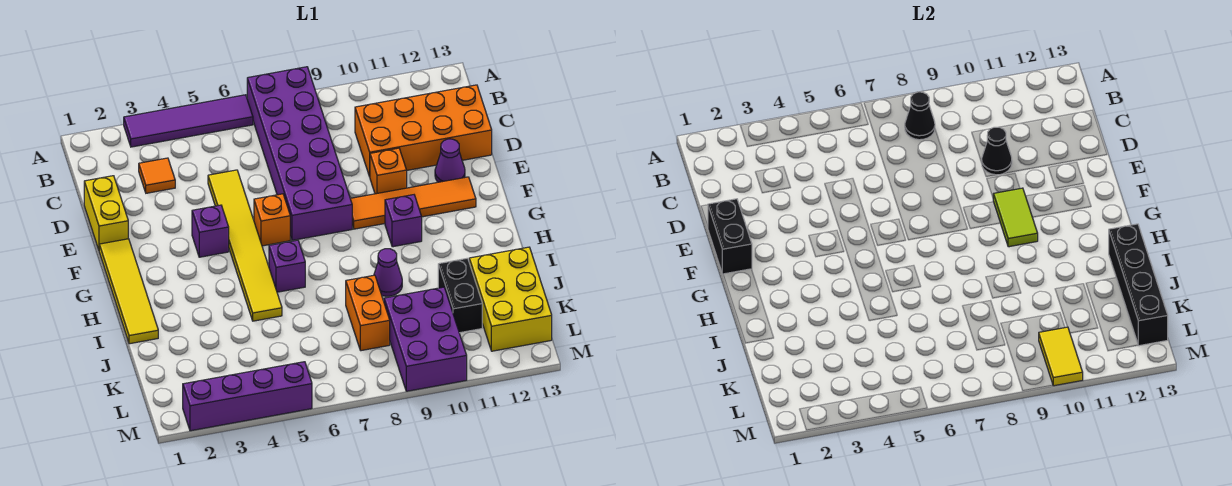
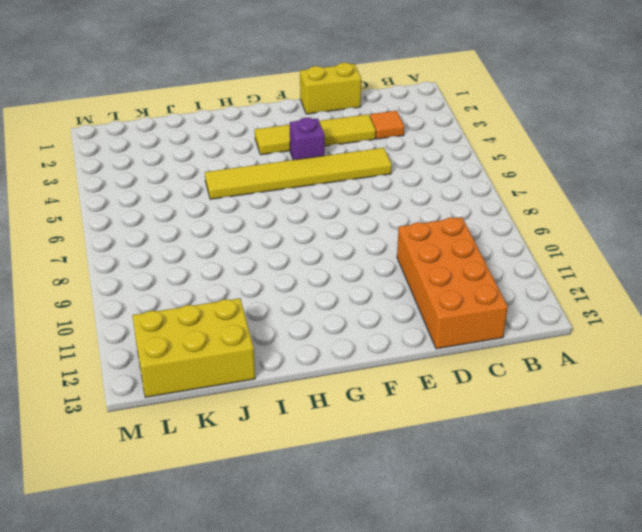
yellow 1x4 tile [255,114,376,155] -> yellow 1x4 tile moved to [99,239,158,344]
none -> purple 1x4 tile [124,95,253,147]
none -> purple 2x6 brick [247,67,352,240]
none -> orange 1x1 brick [370,148,407,194]

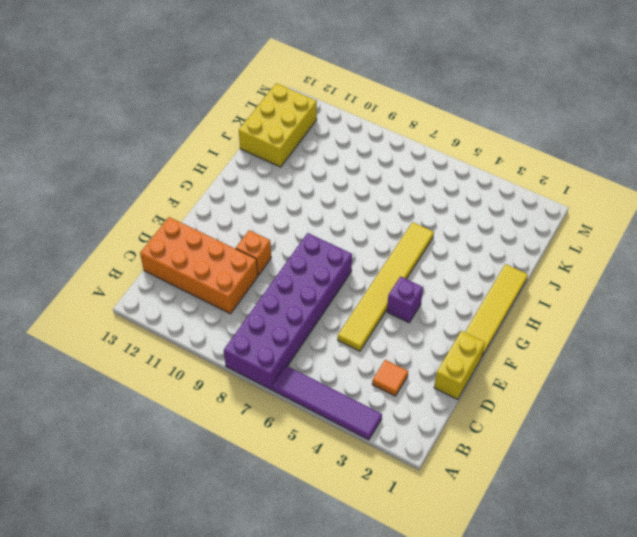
none -> purple 1x1 cone [435,139,465,182]
none -> orange 1x1 brick [254,194,290,246]
none -> orange 1x4 tile [350,177,476,229]

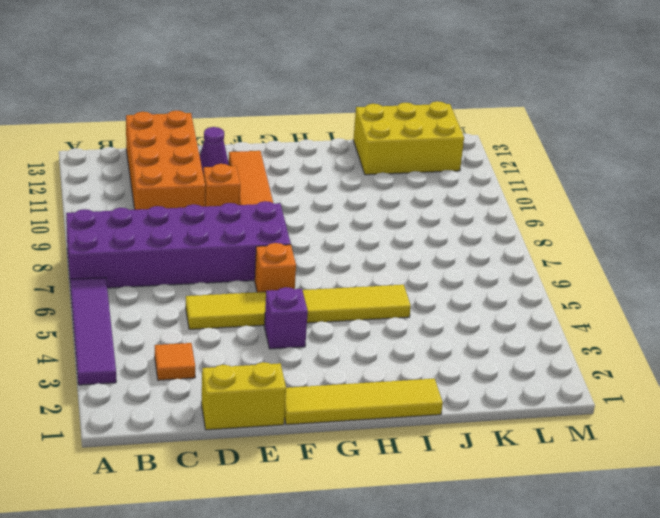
none -> purple 1x1 brick [385,195,422,247]
none -> purple 1x1 brick [269,240,305,292]
none -> purple 1x1 cone [374,249,402,296]

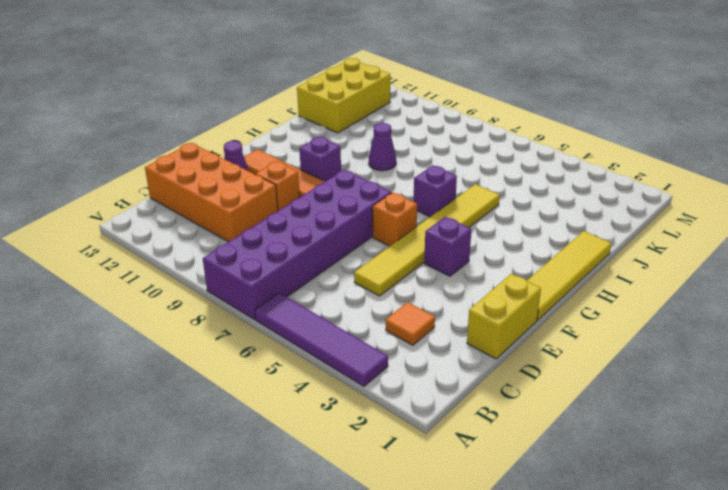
none -> orange 1x2 brick [346,275,390,351]
none -> black 1x2 brick [438,258,482,333]
none -> purple 2x3 brick [384,287,467,391]

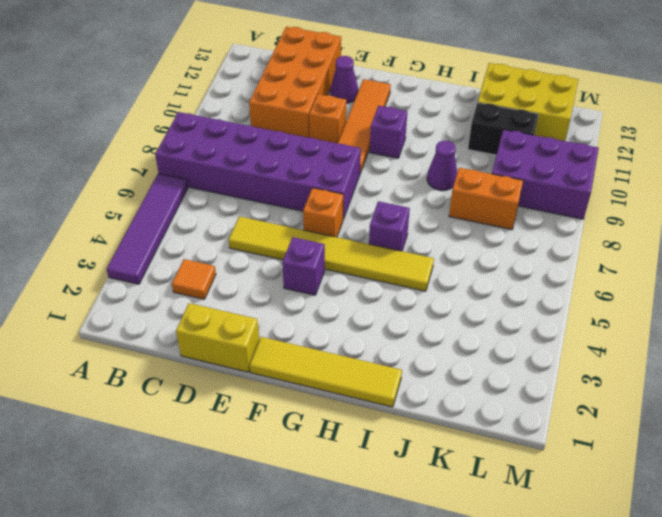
none -> purple 1x4 brick [183,362,312,431]
none -> black 1x1 cone [905,92,935,140]
none -> black 1x1 cone [981,127,1012,175]

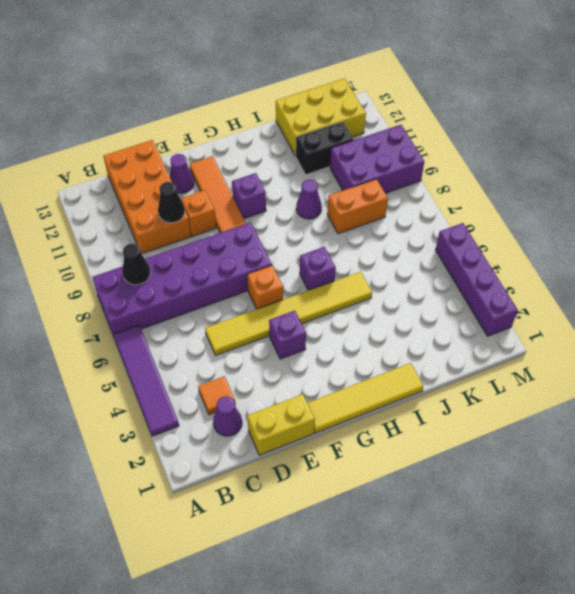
purple 1x1 cone [213,396,242,436] -> none
none -> black 1x2 brick [708,199,752,274]
none -> lime 1x2 tile [993,188,1038,247]
none -> black 1x4 brick [1109,224,1168,346]

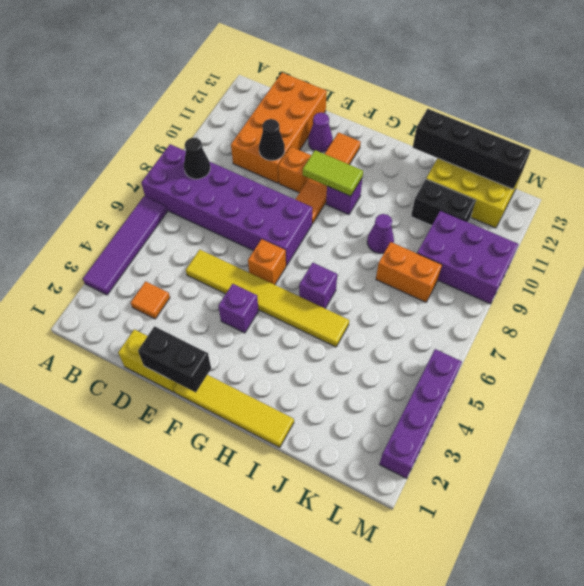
none -> yellow 1x2 tile [1039,327,1083,386]

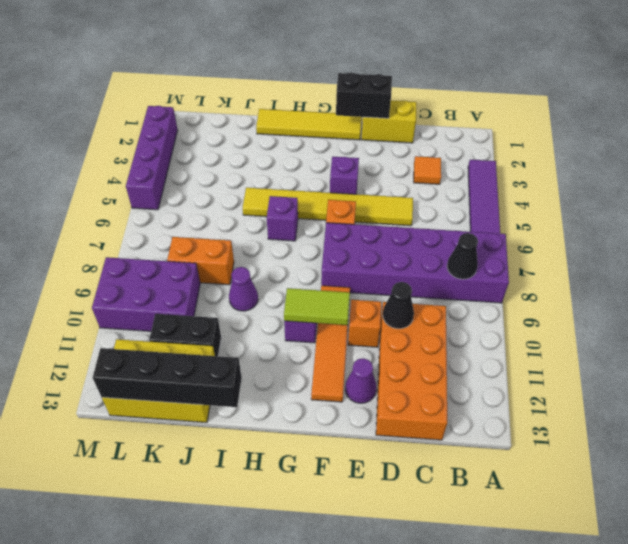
none -> yellow 1x2 tile [1039,327,1083,386]

